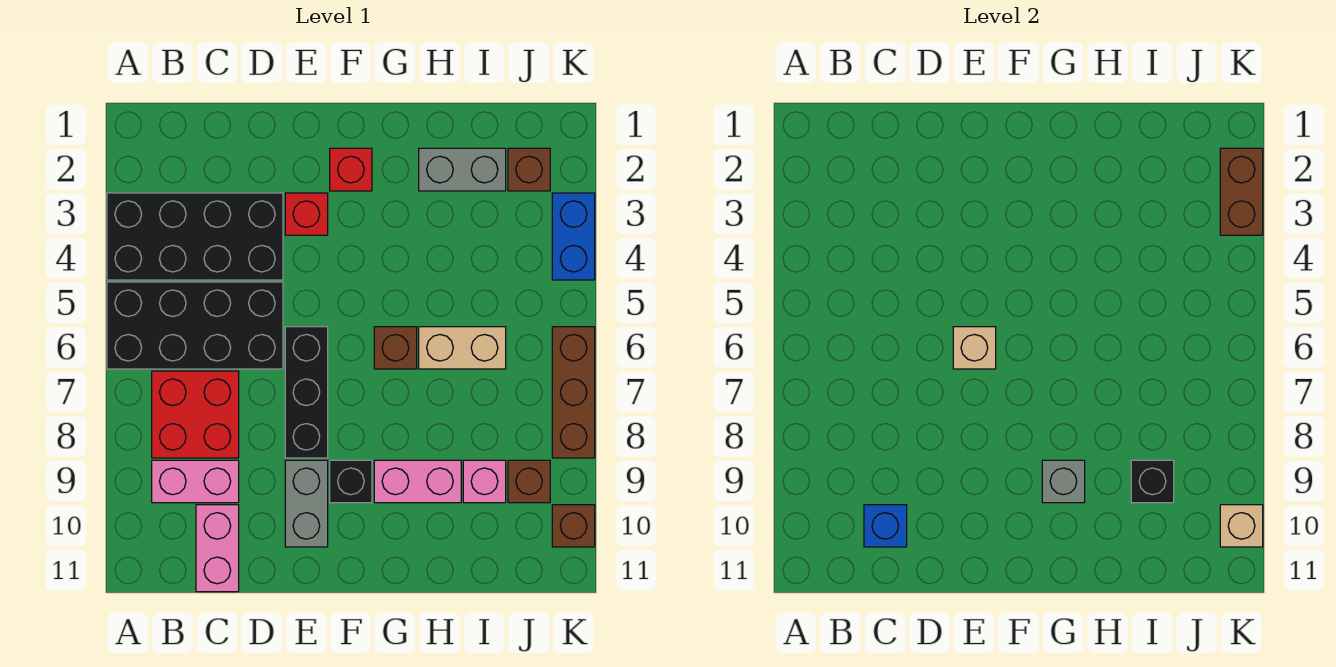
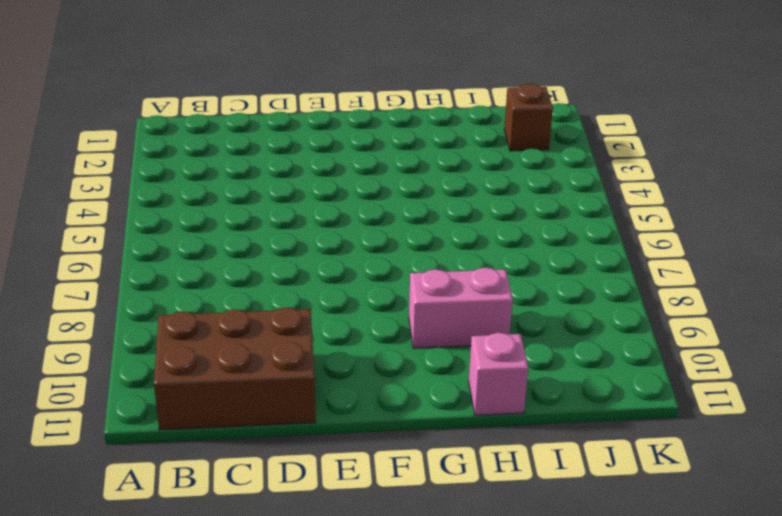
brown 2x3 brick [154,307,316,430] -> pink 1x2 brick [196,505,239,592]
pink 1x1 brick [469,333,528,415] -> pink 1x1 brick moved to [463,460,506,503]
none -> black 2x4 brick [107,193,283,280]
none -> black 2x4 brick [107,282,283,369]
none -> red 2x2 brick [152,371,239,458]

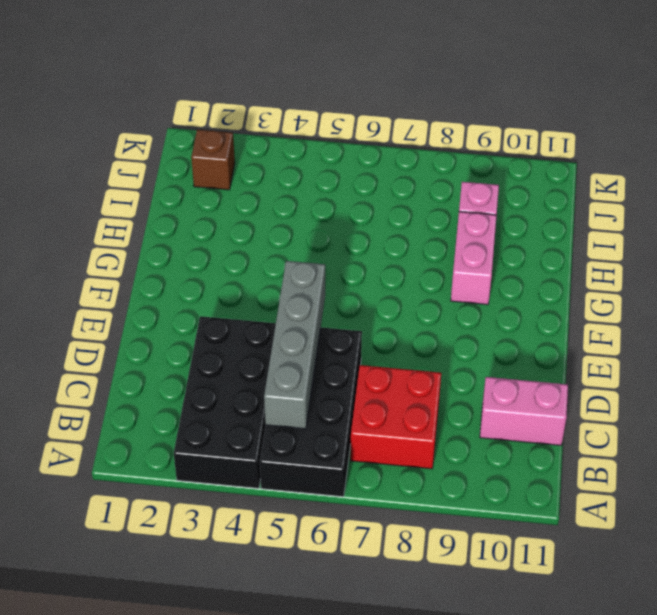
grey 1x4 brick [264,261,325,429] -> none
none -> pink 1x2 brick [152,460,239,503]
none -> red 1x1 brick [285,193,328,235]
none -> black 1x3 brick [285,327,328,458]

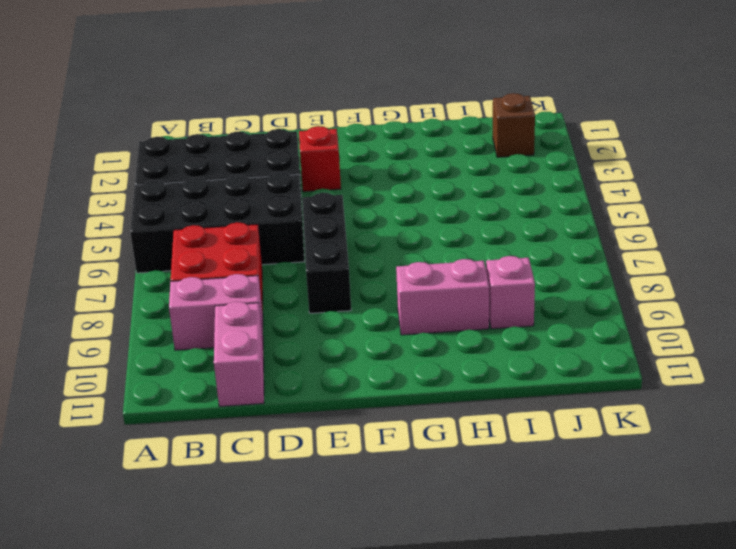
none -> grey 1x2 brick [285,460,328,547]
none -> red 1x1 brick [330,148,372,191]
none -> black 1x1 brick [330,460,372,503]

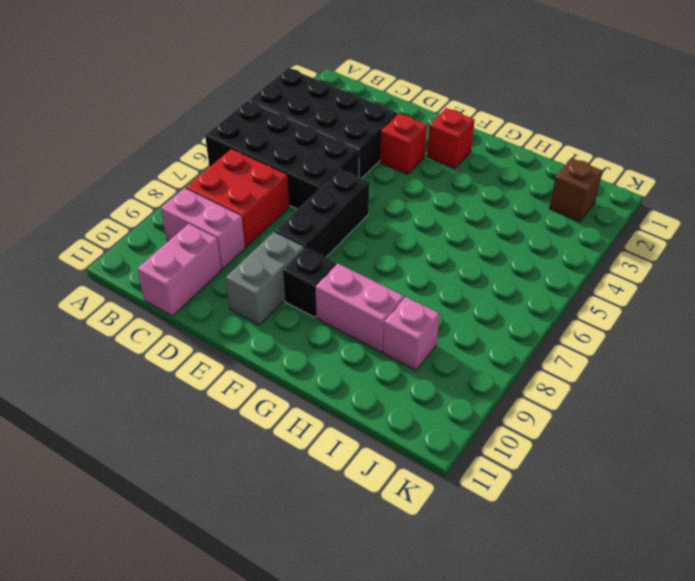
none -> brown 1x1 brick [374,327,417,369]
none -> grey 1x2 brick [419,148,506,191]
none -> tan 1x2 brick [419,327,506,369]

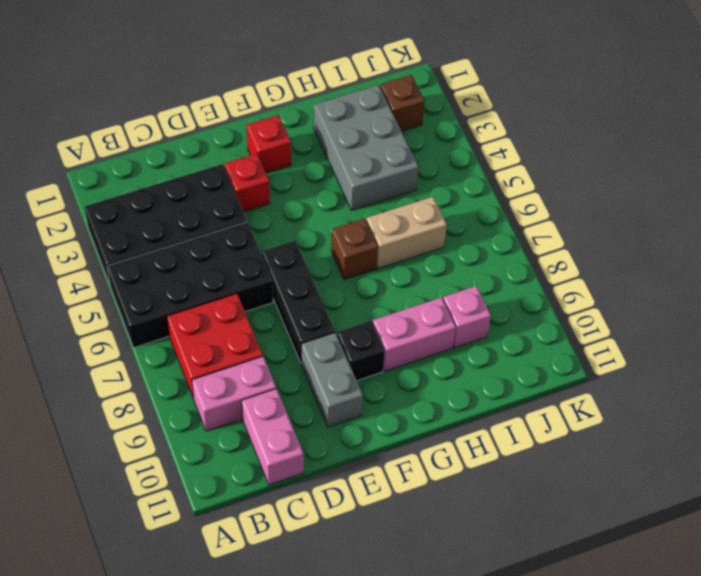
grey 2x3 brick [314,85,419,211] -> grey 1x2 brick [419,148,506,191]
none -> brown 1x1 brick [508,460,550,503]
none -> blue 1x2 brick [552,193,595,280]
none -> brown 1x3 brick [552,327,595,458]

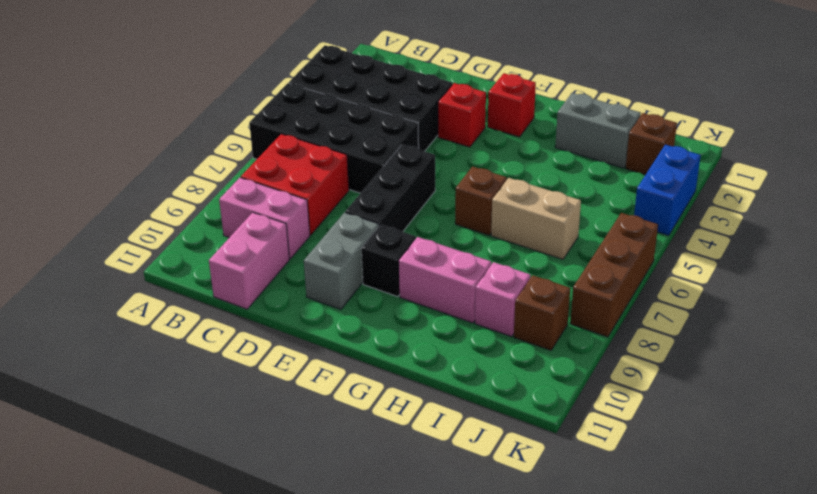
none -> brown 1x1 brick [552,505,595,547]
none -> blue 1x1 brick [864,505,907,547]
none -> tan 1x1 brick [953,327,996,369]

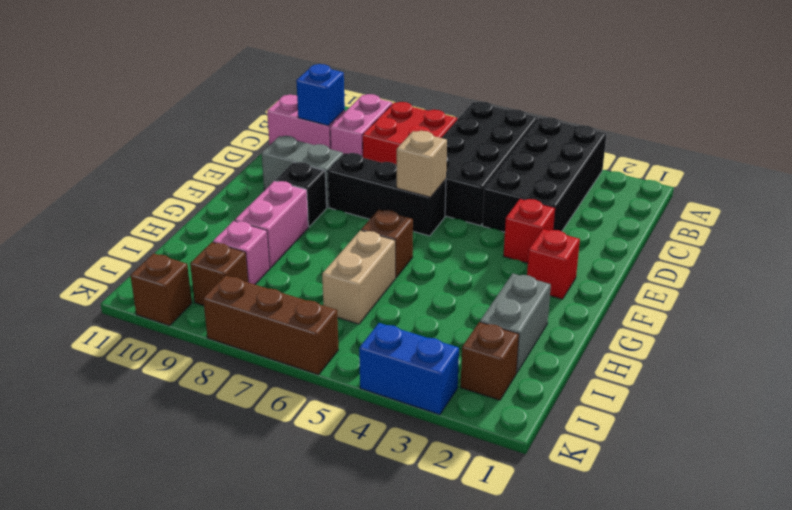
none -> grey 1x1 brick [1042,460,1085,503]
none -> black 1x1 brick [1131,460,1174,503]
none -> brown 1x2 brick [1220,148,1263,235]

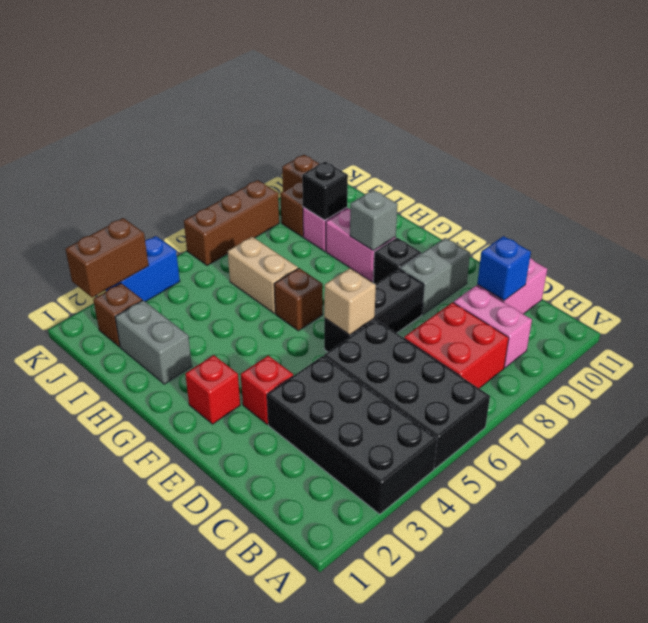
none -> tan 1x1 brick [1220,505,1263,547]

